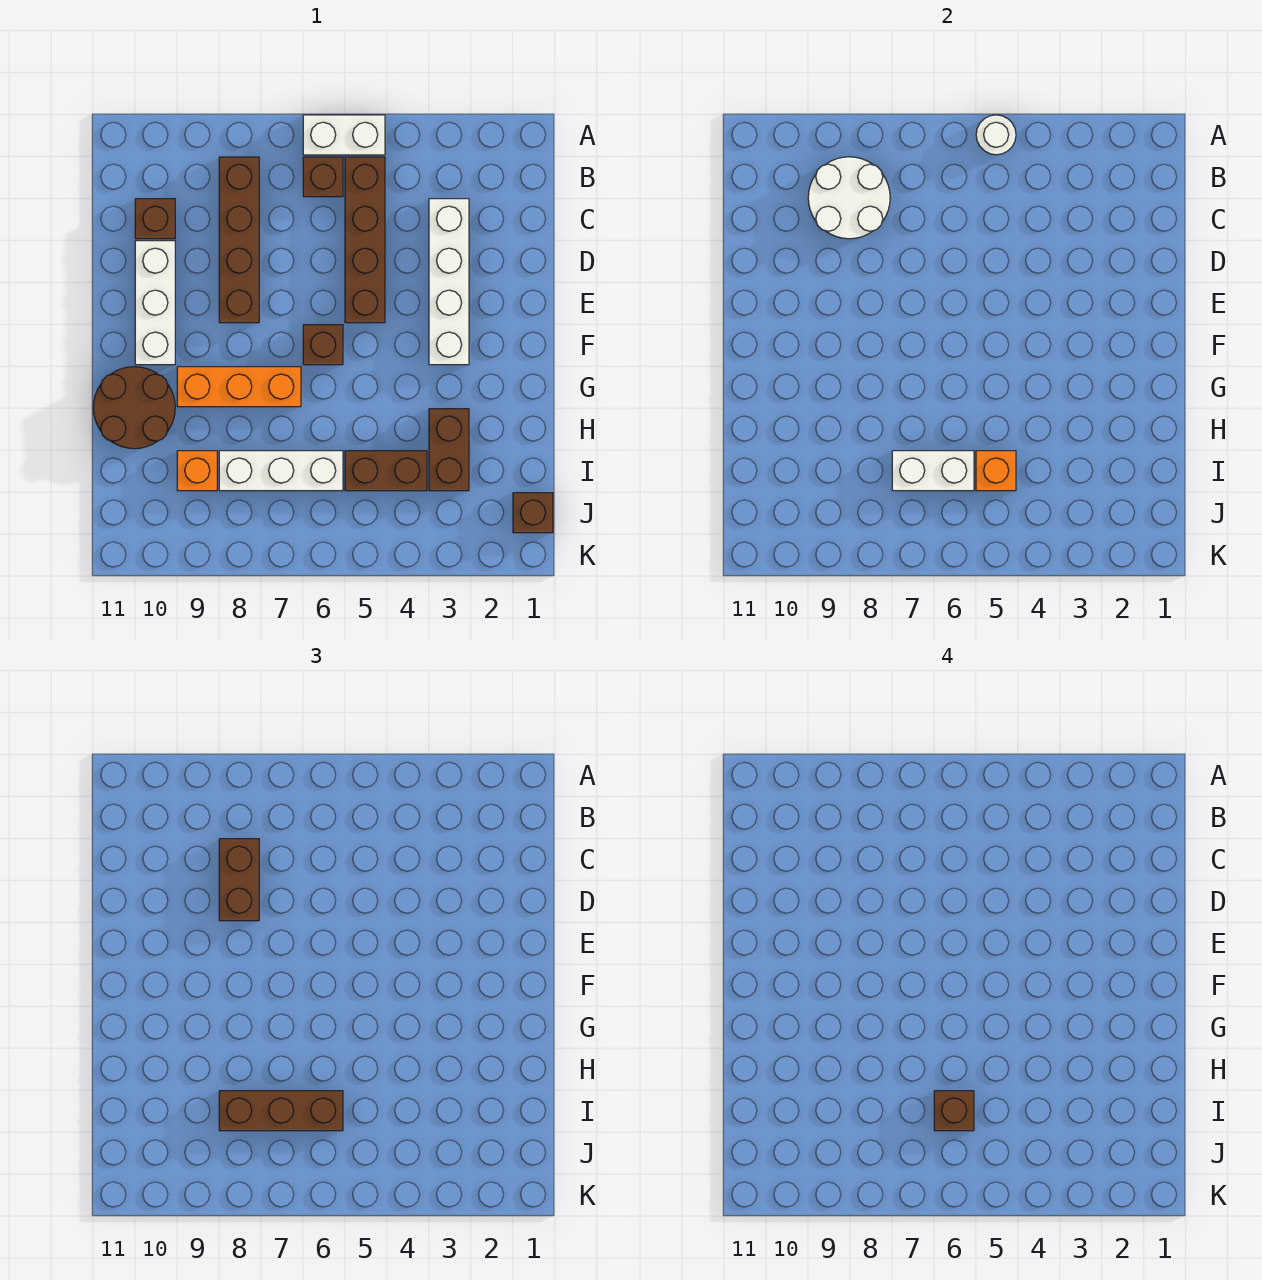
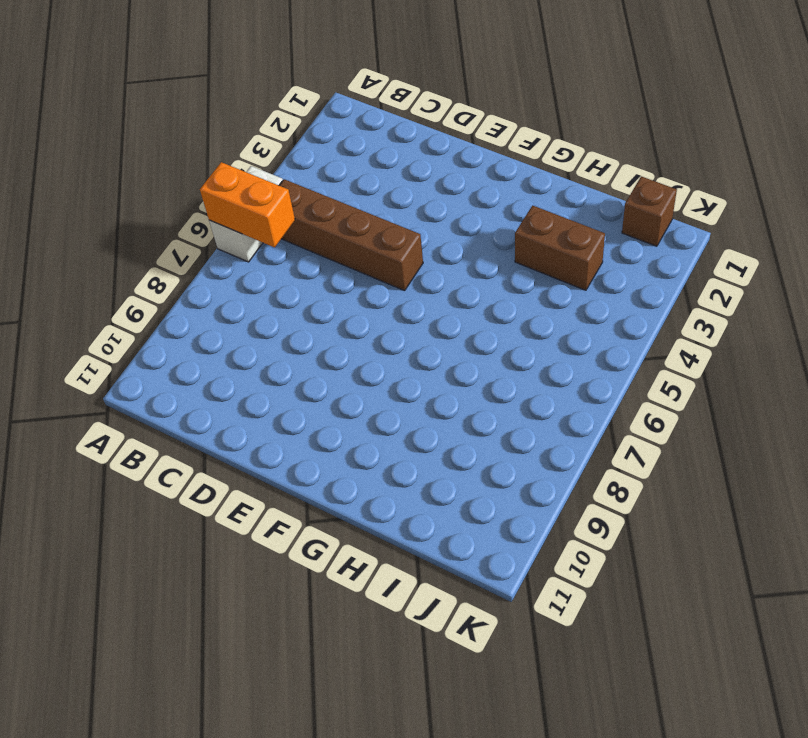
orange 1x2 brick [200,162,295,247] -> none
none -> brown 1x1 brick [303,157,343,197]
none -> brown 1x4 brick [219,157,259,323]
none -> white 1x4 brick [429,199,469,365]

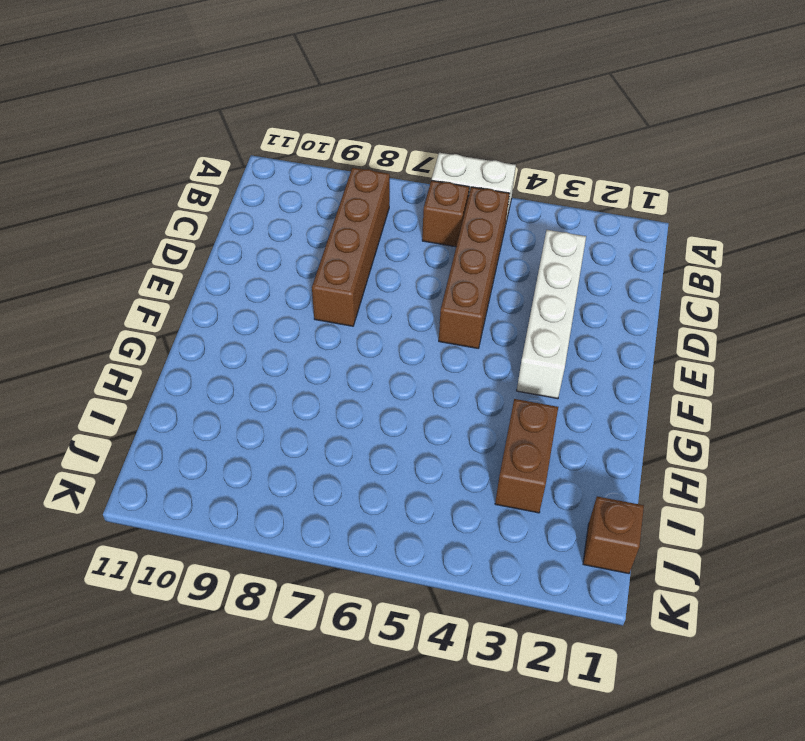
none -> brown 1x1 brick [135,199,175,239]
none -> white 1x3 brick [135,241,175,365]
none -> brown 1x1 brick [303,325,343,365]

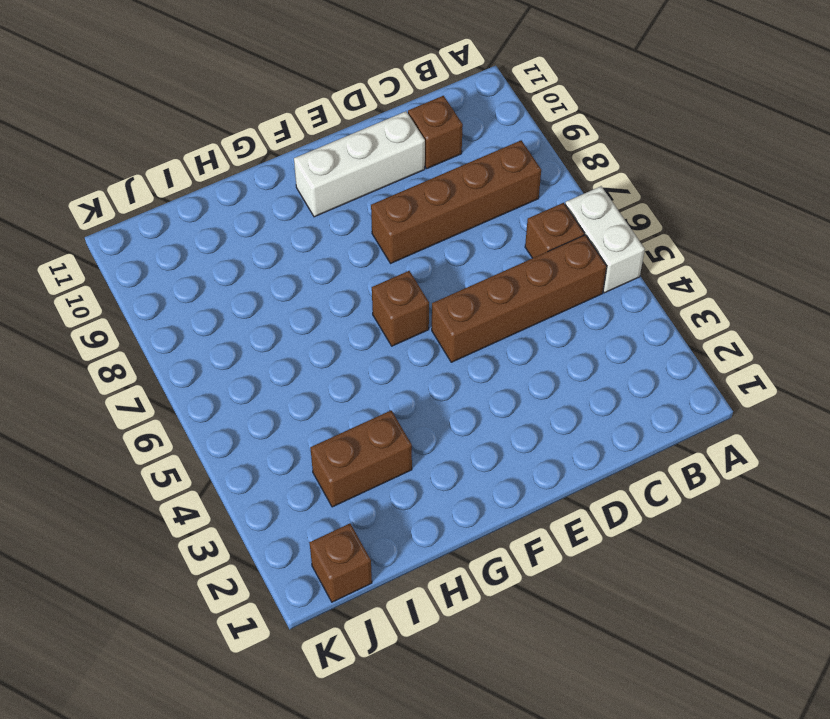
none -> white 1x4 brick [429,199,469,365]
none -> orange 1x3 brick [177,367,301,407]
none -> brown 2x2 round brick [93,367,175,449]

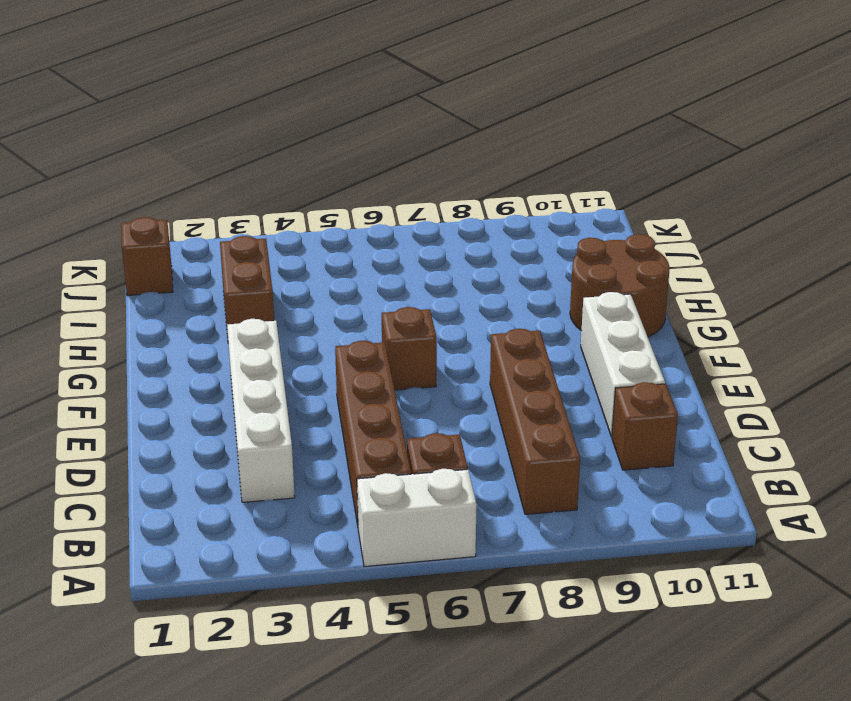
none -> orange 1x3 brick [177,367,301,407]
none -> brown 1x2 brick [345,451,427,491]
none -> white 1x3 brick [219,451,343,491]

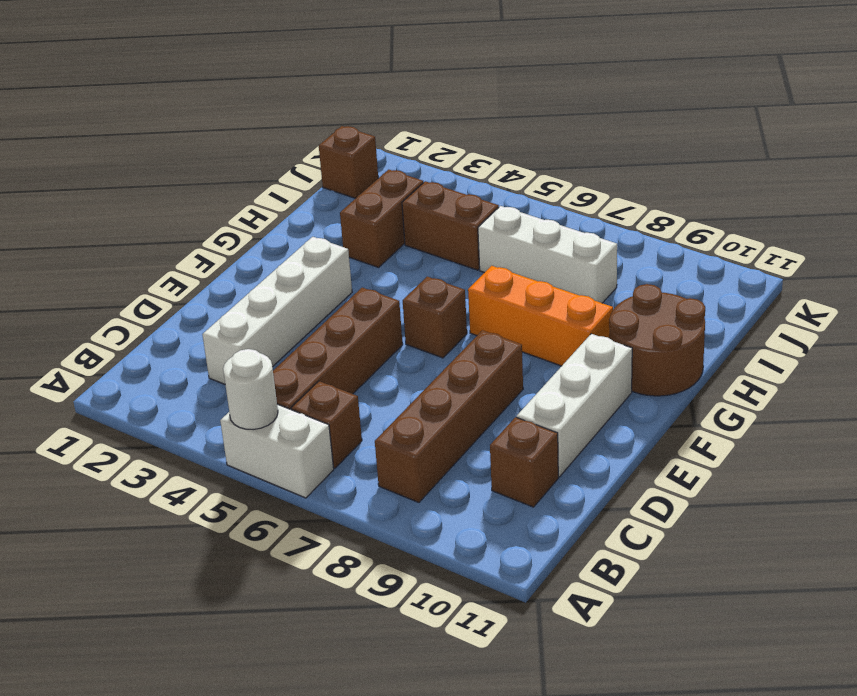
none -> orange 1x1 brick [177,451,217,491]
none -> white 2x2 round brick [808,157,890,239]
none -> orange 1x1 brick [976,451,1016,491]

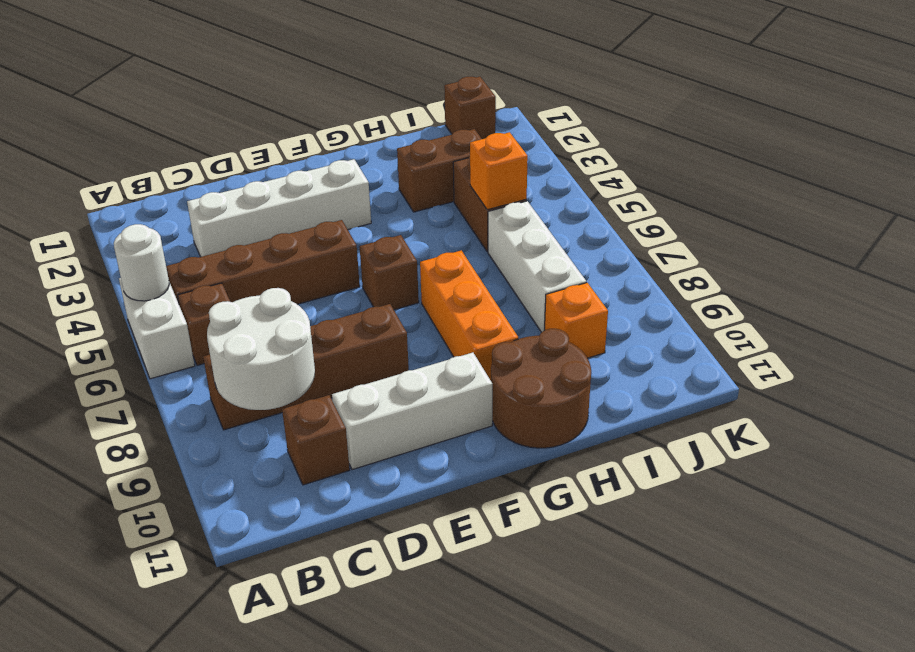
none -> white 1x2 brick [892,451,974,491]
none -> brown 1x2 brick [219,839,259,921]
none -> brown 1x3 brick [219,1091,343,1131]

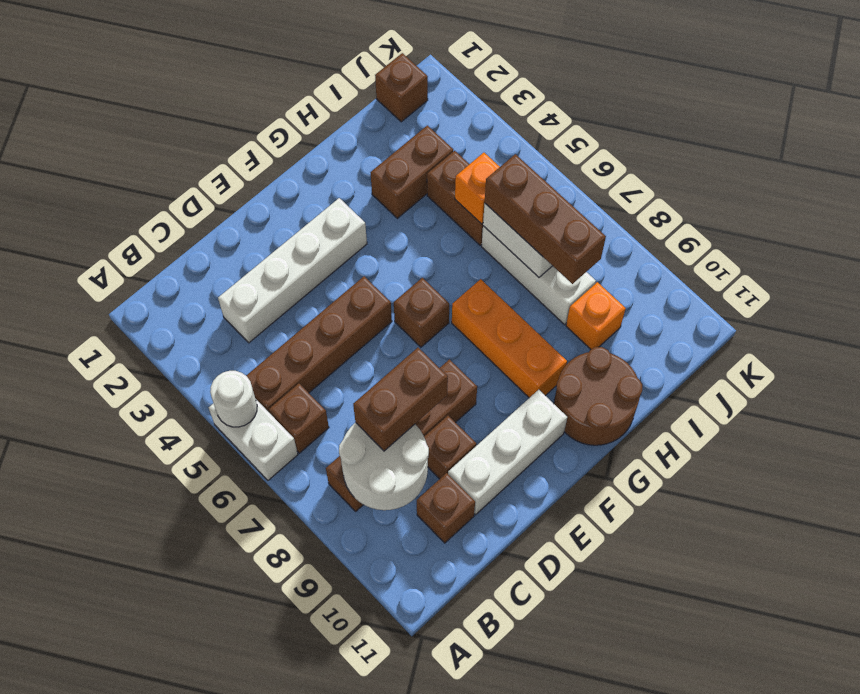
brown 1x1 brick [424,416,476,479] -> brown 1x1 brick moved to [934,1091,974,1131]

